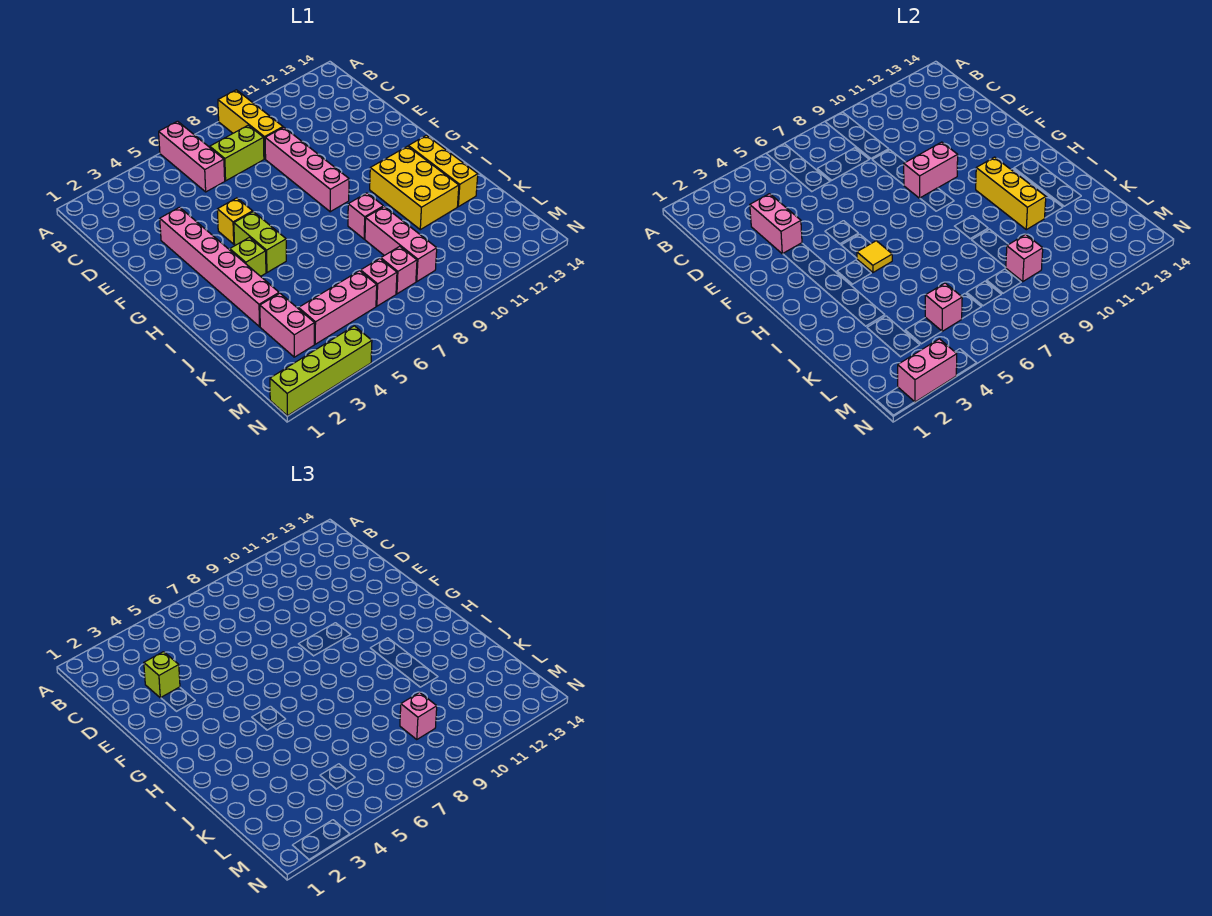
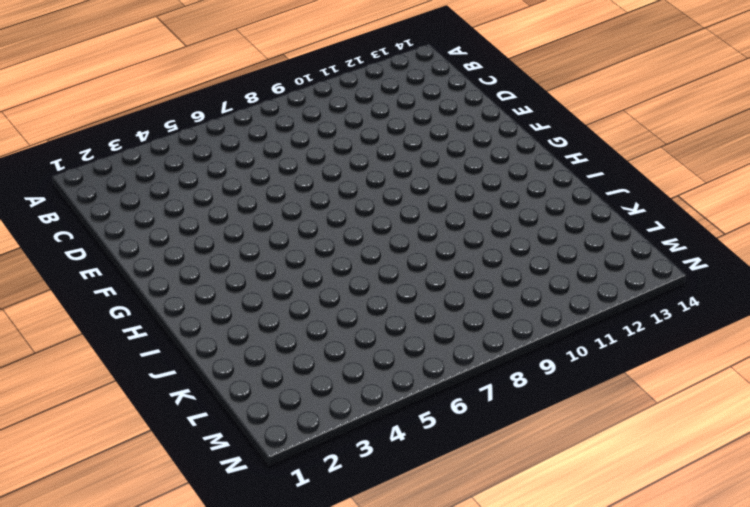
none -> pink 1x3 brick [159,121,225,192]
none -> yellow 1x3 brick [218,90,283,159]
none -> lime 1x2 brick [210,125,264,181]

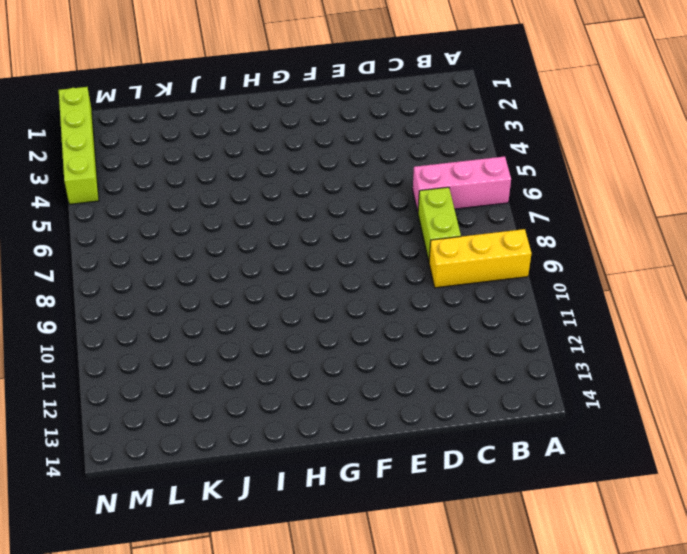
none -> pink 1x4 brick [265,127,349,212]
none -> pink 1x6 brick [160,207,279,327]
none -> yellow 1x1 brick [217,198,253,244]

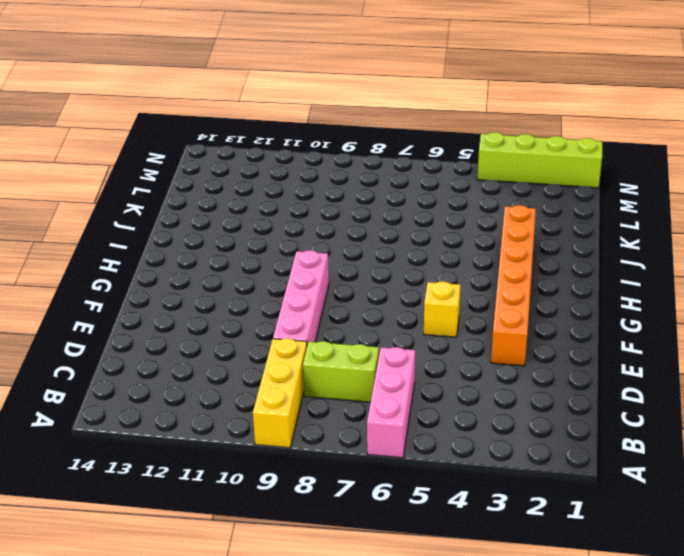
orange 1x6 brick [491,205,536,366] -> pink 1x6 brick [160,207,279,327]
none -> lime 1x2 brick [234,212,286,272]
none -> lime 1x1 brick [230,237,266,276]
none -> yellow 2x3 brick [370,146,459,230]

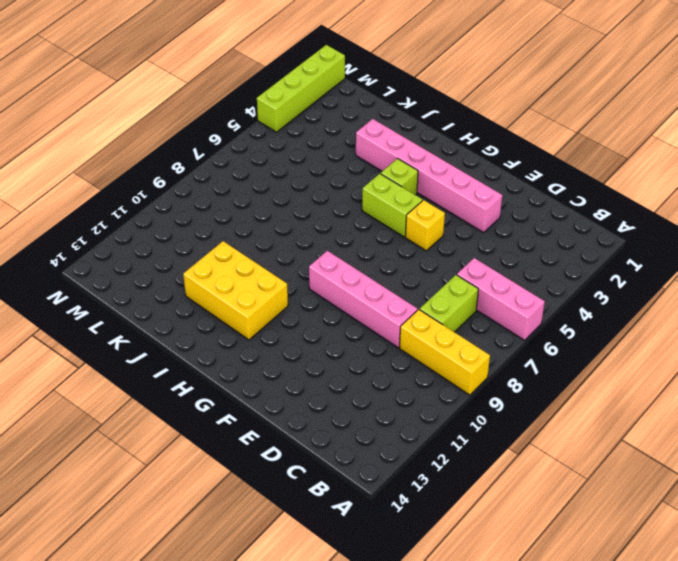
none -> yellow 1x3 brick [408,135,478,207]
none -> pink 1x1 brick [348,193,383,239]
none -> pink 1x3 brick [365,207,437,281]

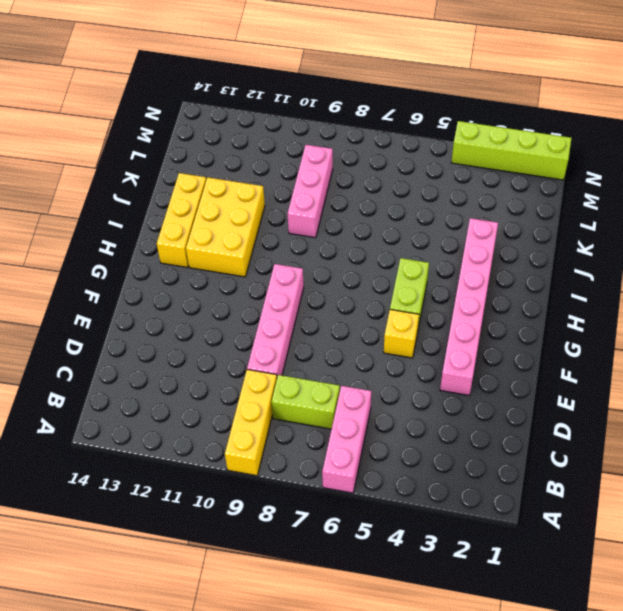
none -> lime 1x1 brick [230,237,266,276]
none -> pink 1x1 brick [348,193,383,239]
none -> pink 1x2 brick [260,293,314,357]

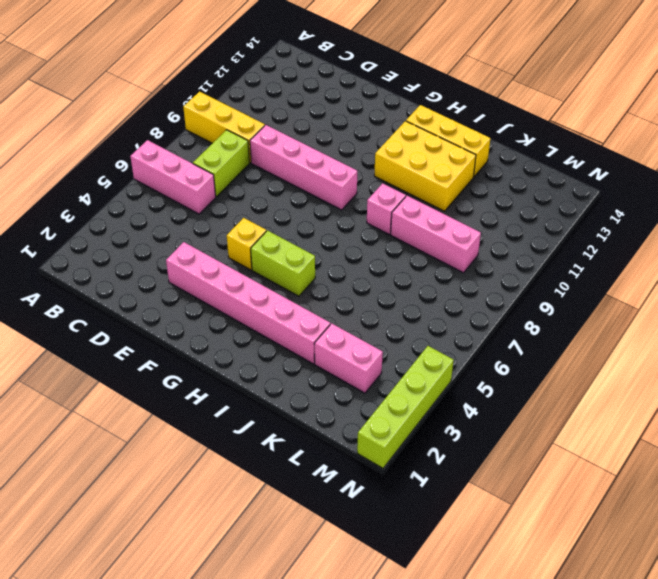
none -> lime 1x1 brick [230,237,266,276]
none -> pink 1x3 brick [299,271,377,344]
none -> pink 1x1 brick [361,259,397,306]

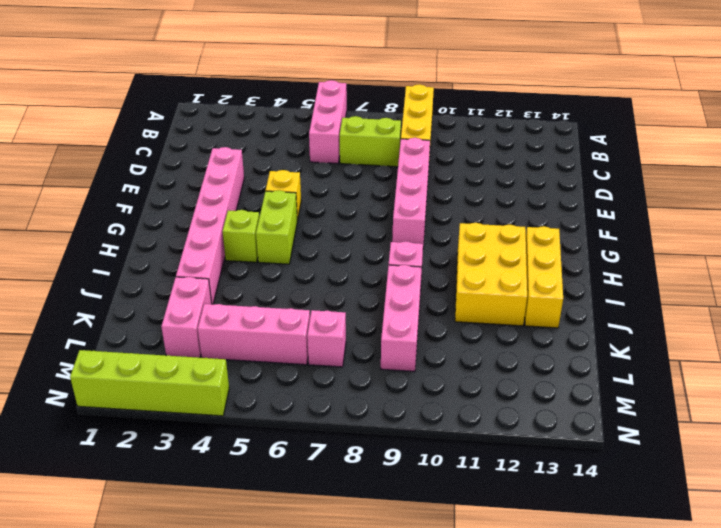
none -> pink 1x1 brick [381,246,417,294]
none -> pink 1x2 brick [750,194,802,254]
none -> pink 1x2 brick [904,142,958,198]

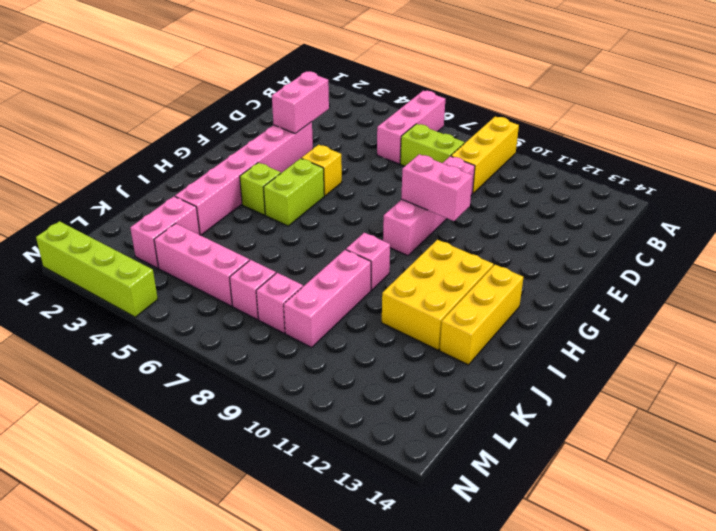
none -> yellow 1x1 tile [857,241,892,272]
none -> yellow 1x3 brick [976,157,1046,230]
none -> pink 1x1 brick [925,283,962,331]

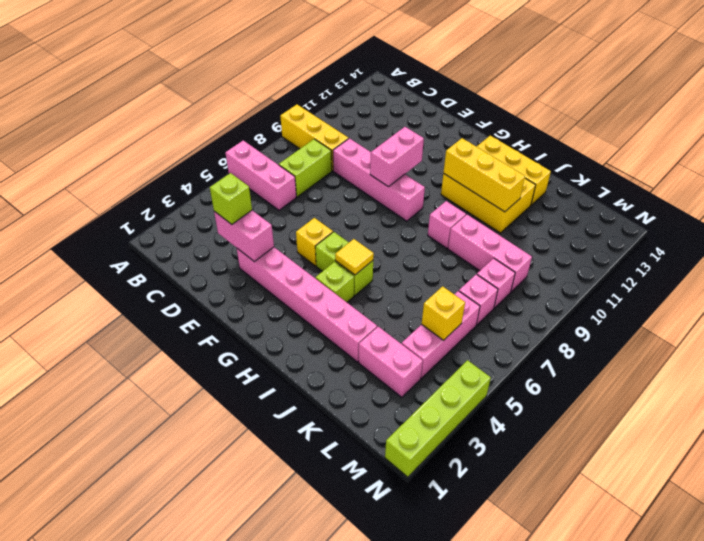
yellow 1x1 brick [422,286,465,341] -> pink 1x1 brick [925,283,962,331]
none -> pink 1x1 brick [1006,234,1043,281]
none -> pink 1x2 brick [898,339,957,402]
none -> pink 1x1 brick [400,692,437,739]

